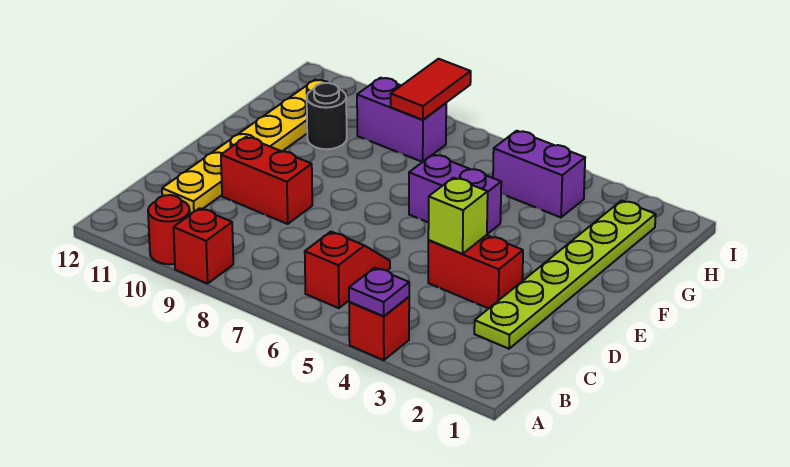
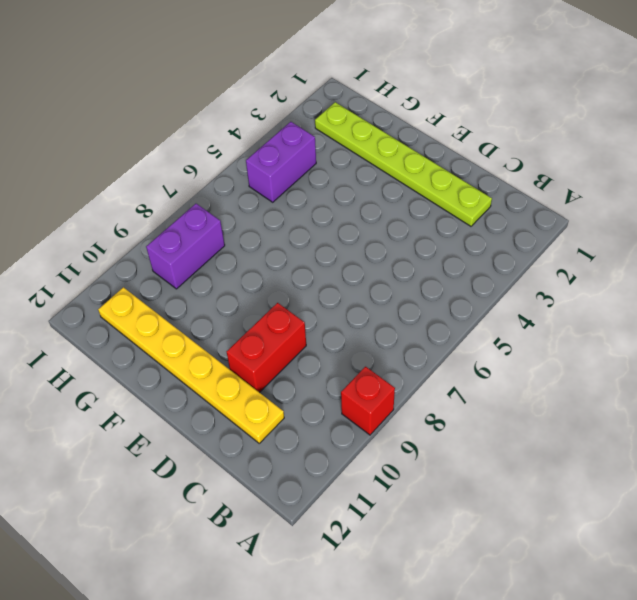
none -> red 1x1 brick [349,297,409,360]
none -> red 1x1 round brick [148,195,190,264]
none -> red 1x2 slope [305,232,390,308]

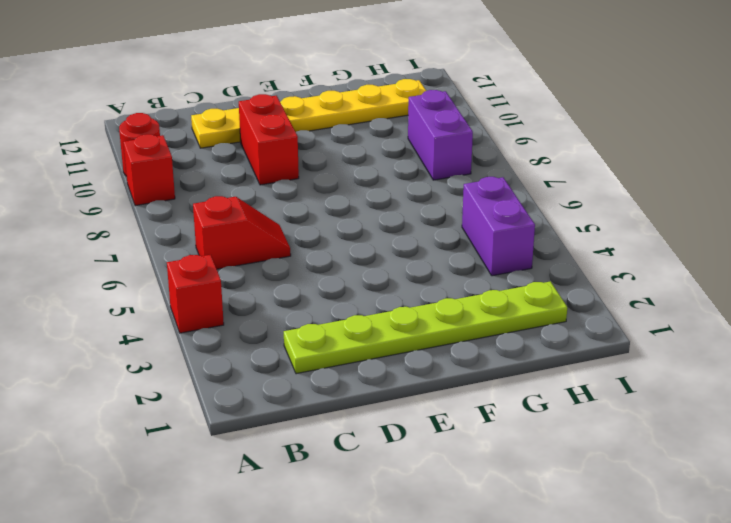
none -> red 1x2 brick [428,235,523,309]
none -> purple 1x2 brick [409,154,501,234]
none -> black 1x1 round brick [307,83,347,149]

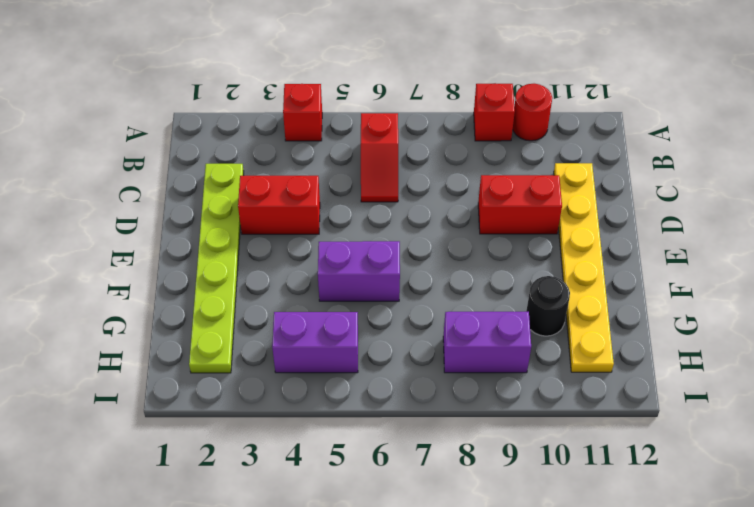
none -> purple 1x1 plate [349,268,409,316]
none -> lime 1x1 brick [428,178,488,254]
none -> red 1x2 tile [391,59,471,120]

